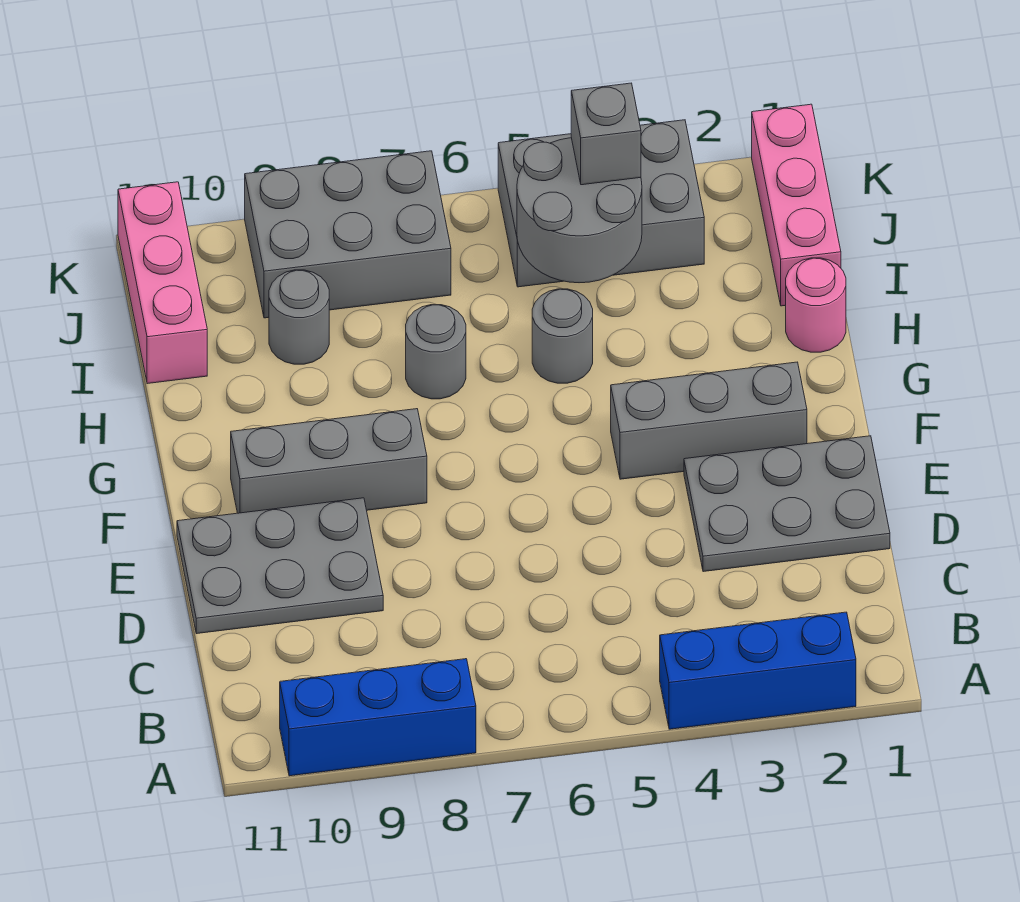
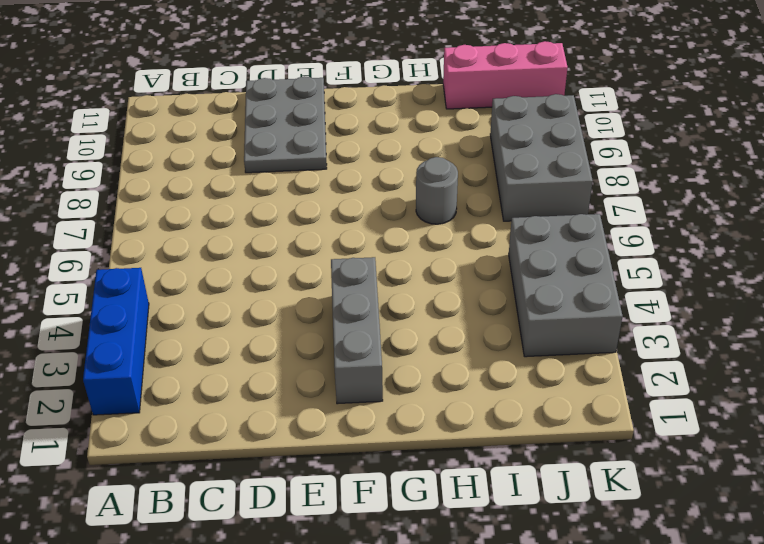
none -> blue 1x3 brick [280,659,476,776]
none -> grey 2x3 plate [684,436,890,572]
none -> grey 1x3 brick [231,409,427,513]

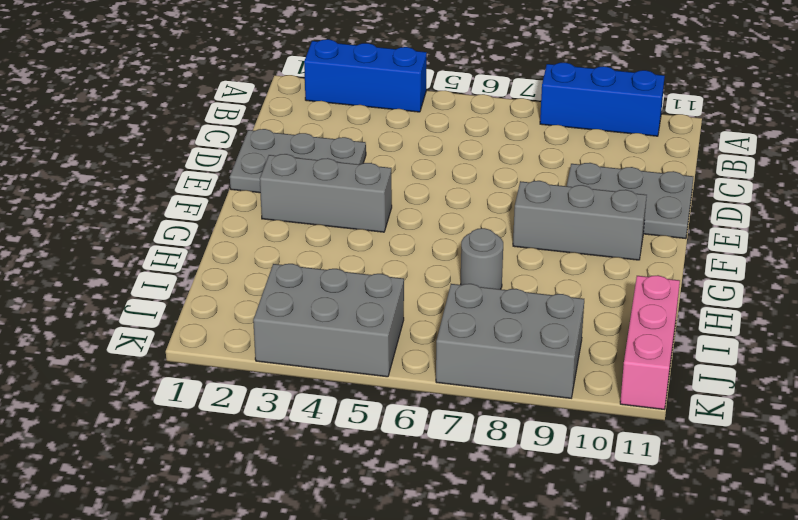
none -> pink 1x1 round brick [786,258,846,352]
none -> grey 1x1 round brick [532,289,593,383]
none -> pink 1x3 brick [752,104,841,306]

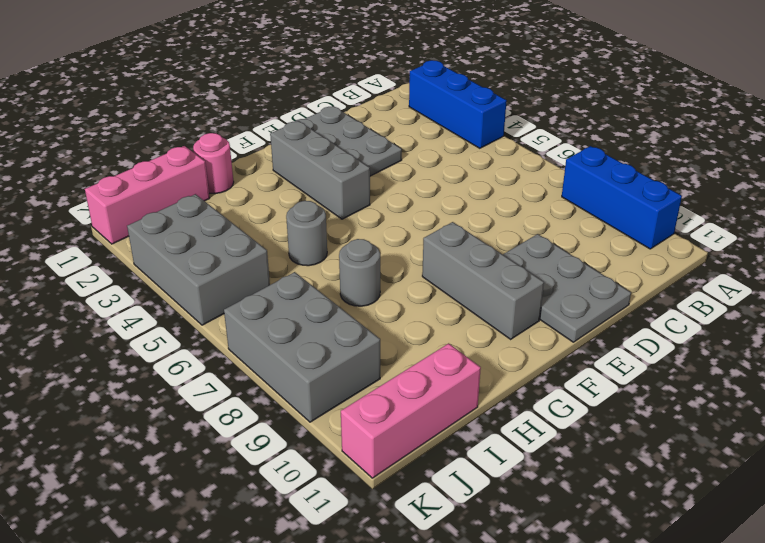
none -> grey 1x1 round brick [269,270,329,364]
none -> grey 2x2 round brick [517,138,642,283]
none -> grey 1x1 brick [571,83,641,185]

